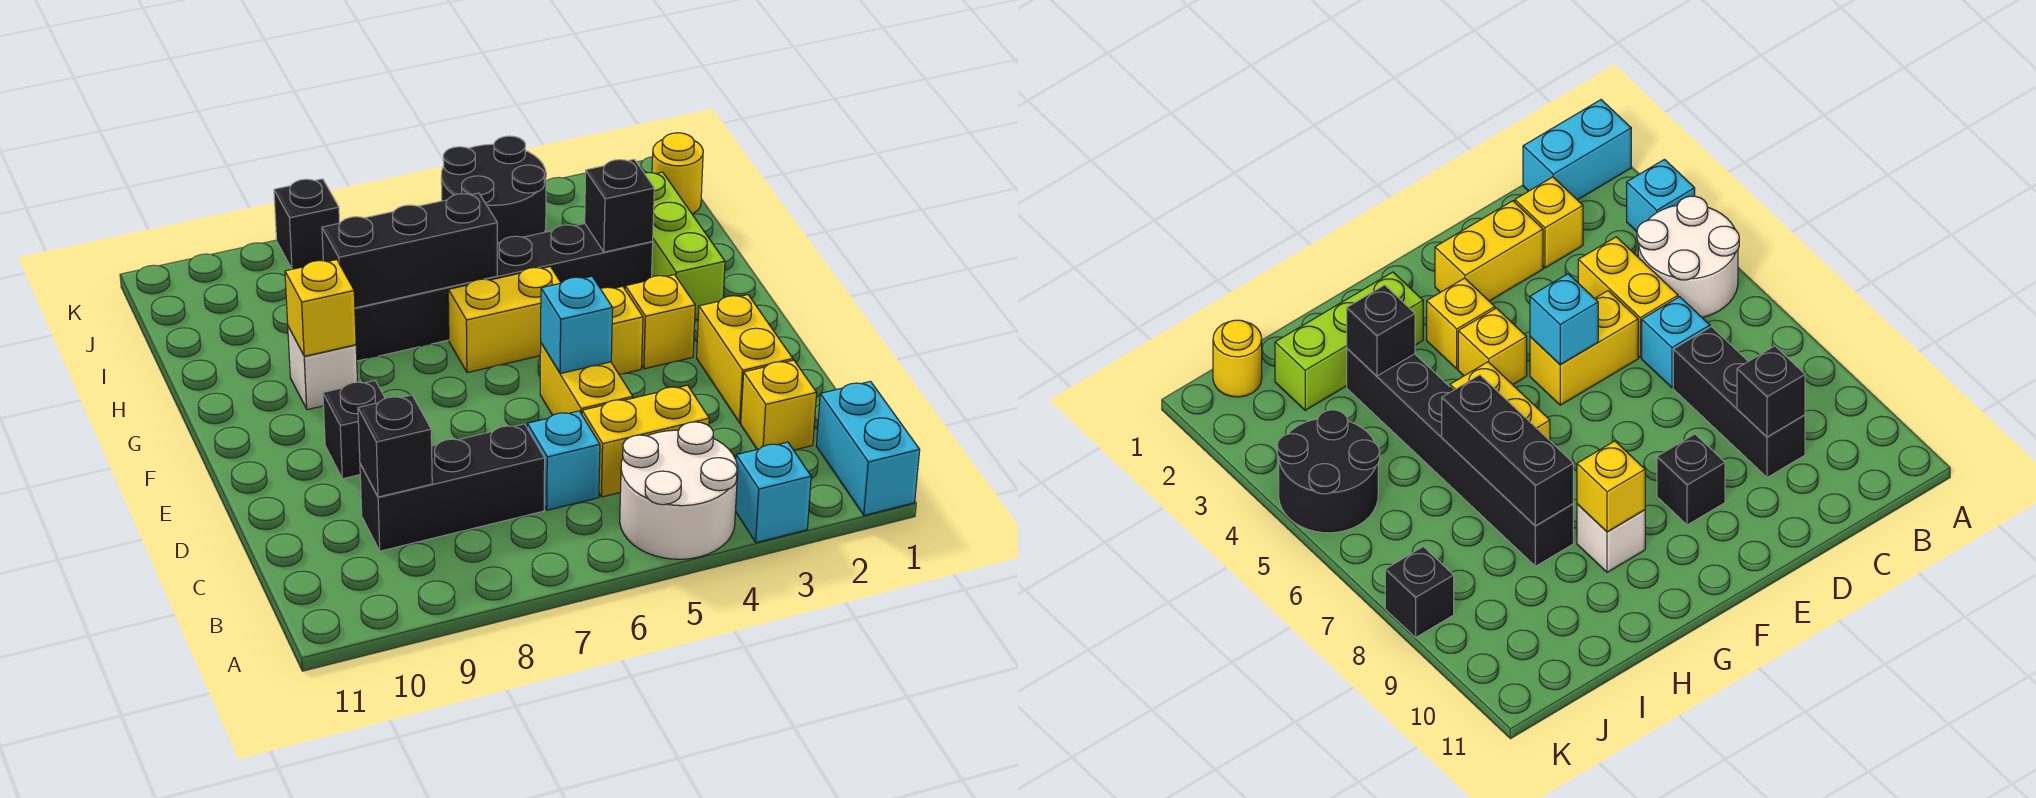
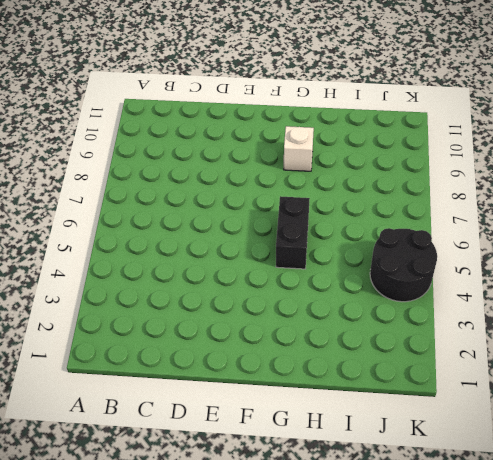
black 1x2 brick [276,196,310,269] -> yellow 1x2 brick [448,267,561,373]
none -> cyan 1x2 brick [816,381,920,515]
none -> cyan 1x1 brick [735,442,811,543]
none -> white 2x2 round brick [620,422,738,559]

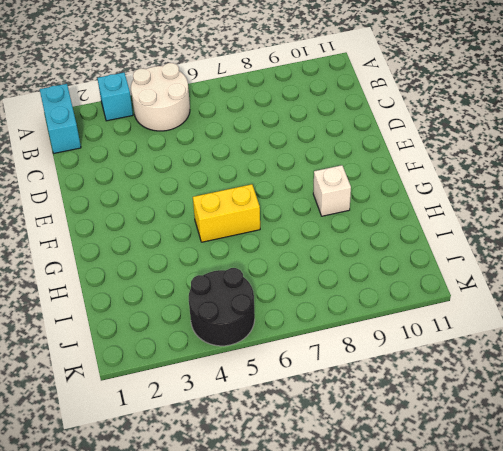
none -> yellow 1x1 brick [741,360,817,450]
none -> yellow 1x2 brick [582,385,709,497]
none -> cyan 1x1 brick [527,411,600,510]

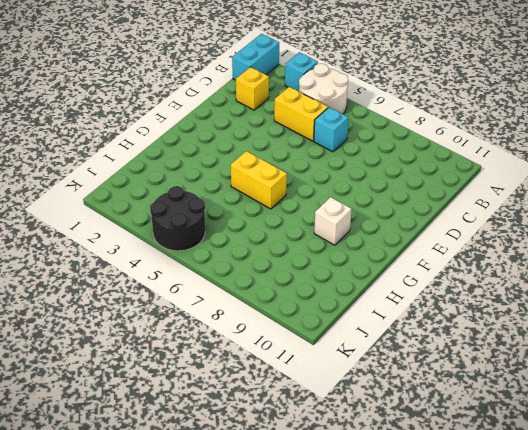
none -> black 1x3 brick [360,424,545,551]
none -> yellow 1x2 brick [697,295,793,423]
none -> yellow 1x2 brick [540,344,633,415]

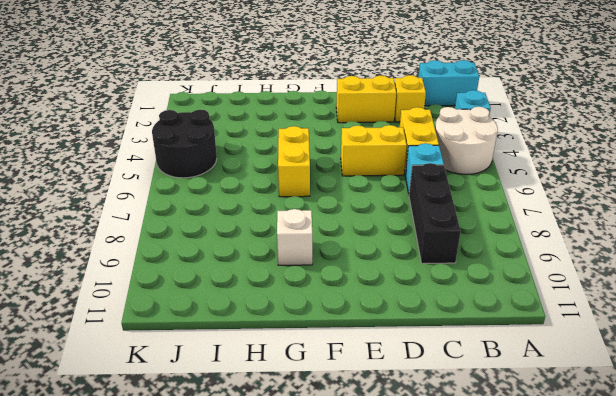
none -> black 1x1 brick [323,381,385,479]
none -> yellow 1x1 brick [625,275,695,369]
none -> yellow 1x1 brick [601,286,643,375]

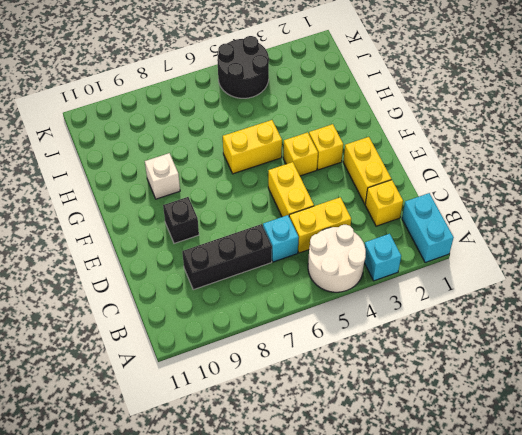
none -> lime 1x3 brick [644,172,725,320]
none -> black 1x6 brick [355,224,653,361]
none -> yellow 1x1 round brick [652,133,703,214]

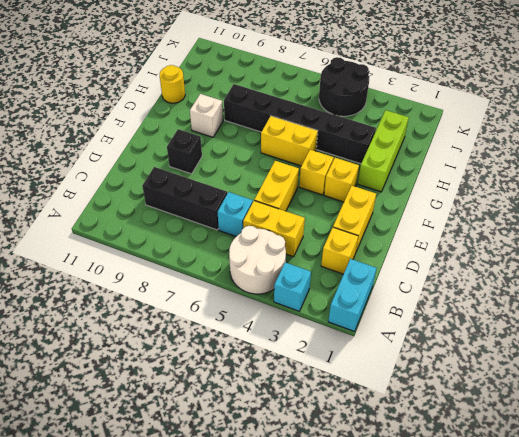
yellow 1x1 round brick [160,65,185,103] -> yellow 1x1 round brick moved to [652,133,703,214]
none -> black 1x1 brick [274,179,340,269]
none -> black 1x1 brick [358,395,432,497]
none -> cyan 1x1 brick [541,276,613,374]

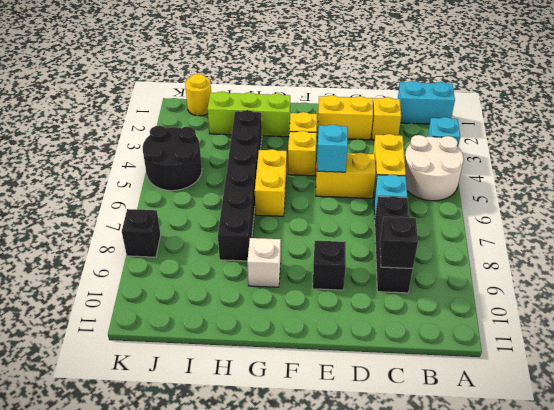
none -> yellow 1x1 brick [285,260,356,356]
none -> black 1x1 brick [585,159,654,252]
none -> black 1x3 brick [322,193,497,308]

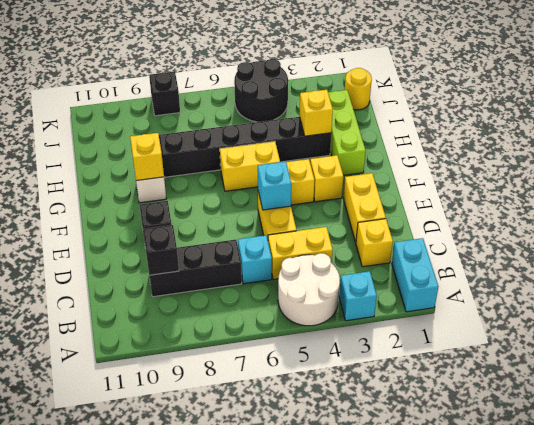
yellow 1x1 brick [300,90,333,136] -> black 1x1 brick [585,159,654,252]
none -> black 1x3 brick [322,193,497,308]

